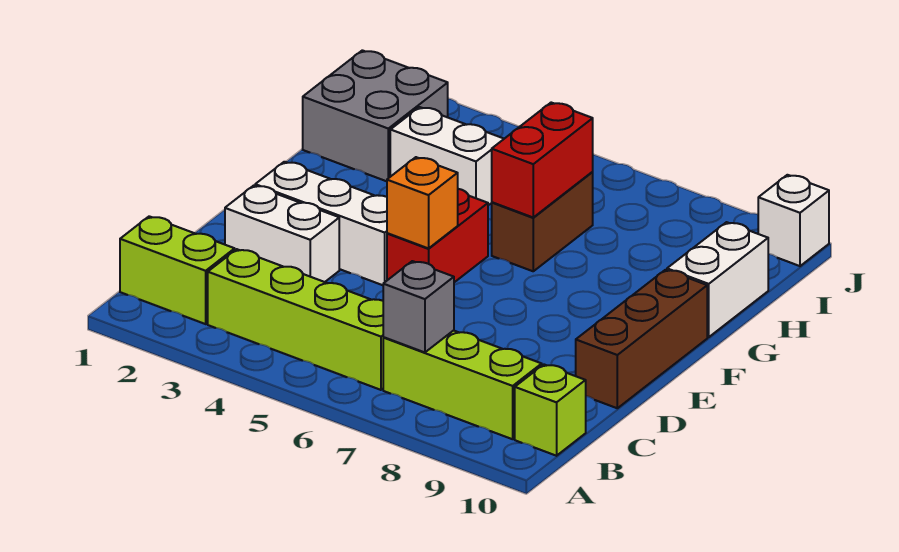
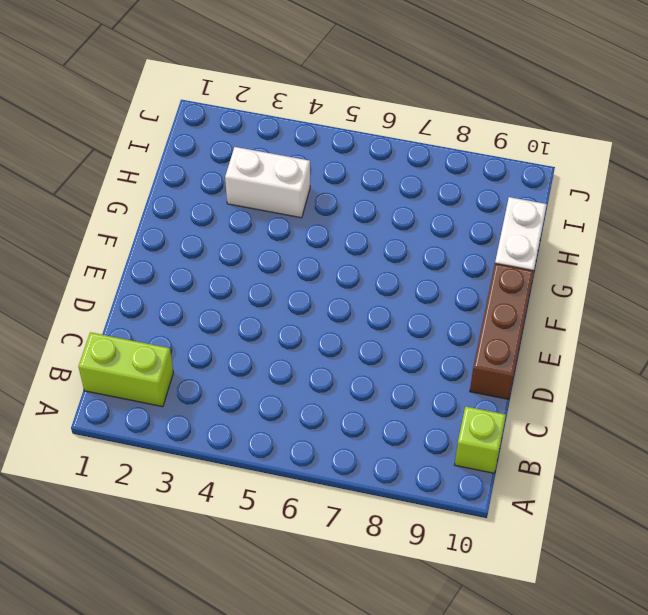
none -> lime 1x4 brick [208,249,384,390]
none -> lime 1x3 brick [383,330,542,439]
none -> white 1x2 brick [225,186,339,282]

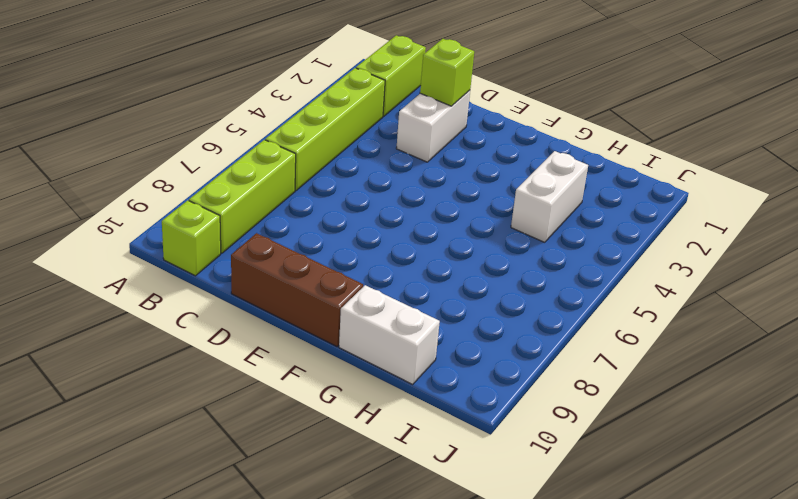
lime 1x1 brick [420,39,474,106] -> none
none -> white 1x3 brick [255,162,387,285]
none -> red 1x2 brick [387,189,488,282]
none -> brown 1x2 brick [492,172,593,271]

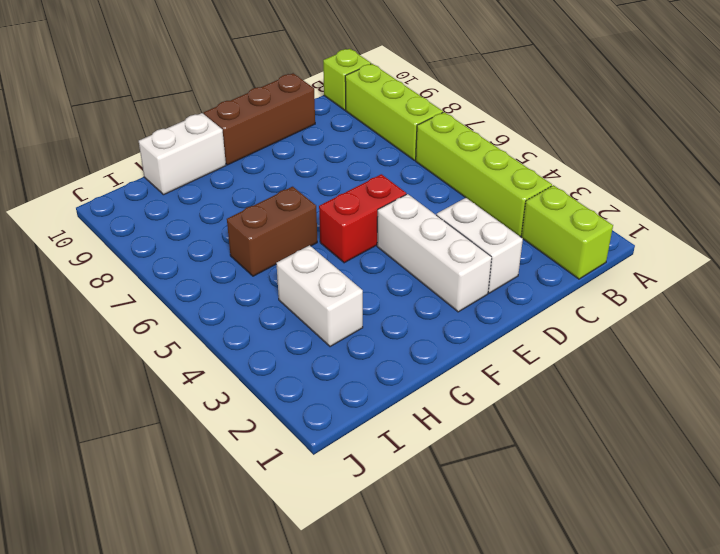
none -> grey 2x2 brick [303,50,448,181]
none -> white 1x1 brick [758,175,829,266]
none -> grey 1x1 brick [383,261,454,352]

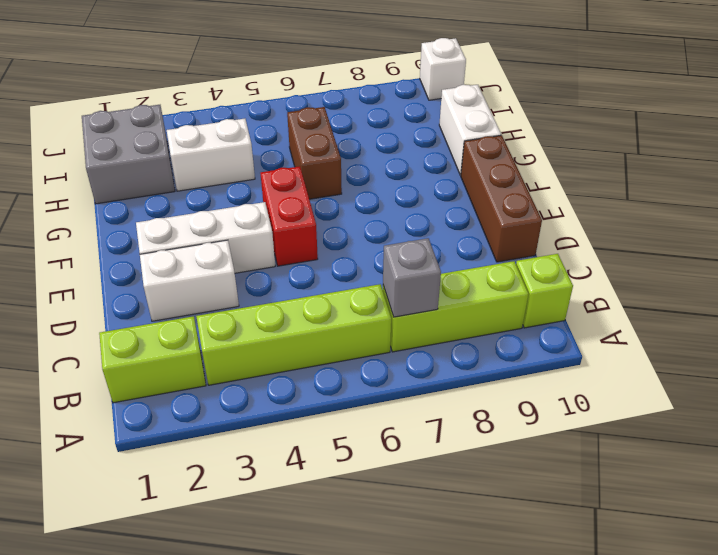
none -> orange 1x1 brick [387,157,458,248]
none -> red 1x2 brick [492,103,593,217]

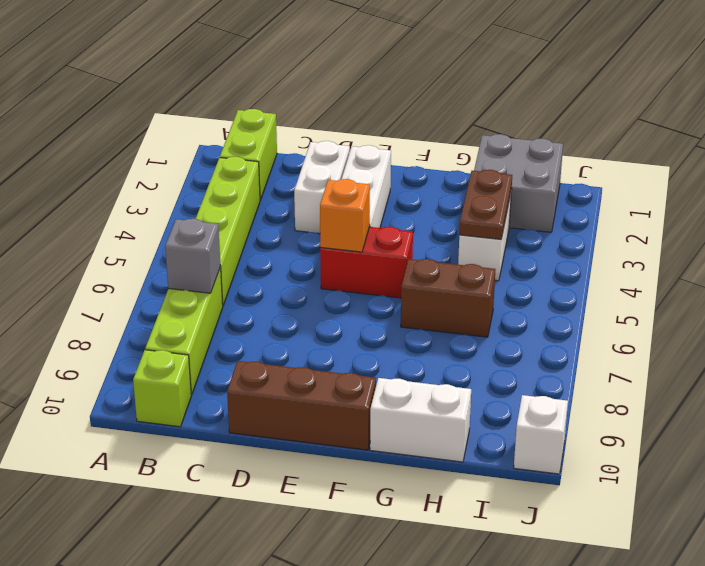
brown 1x2 plate [459,170,512,239] -> none
none -> red 1x2 brick [492,103,593,217]

